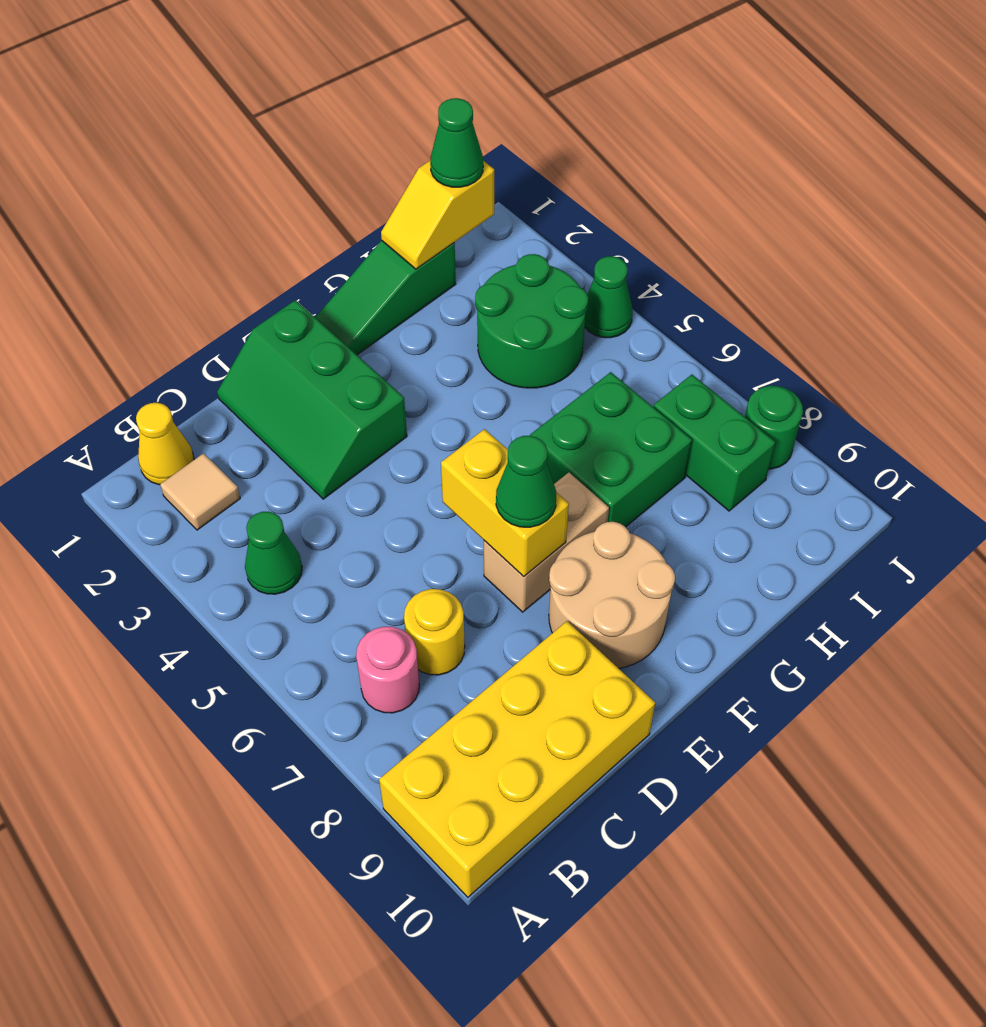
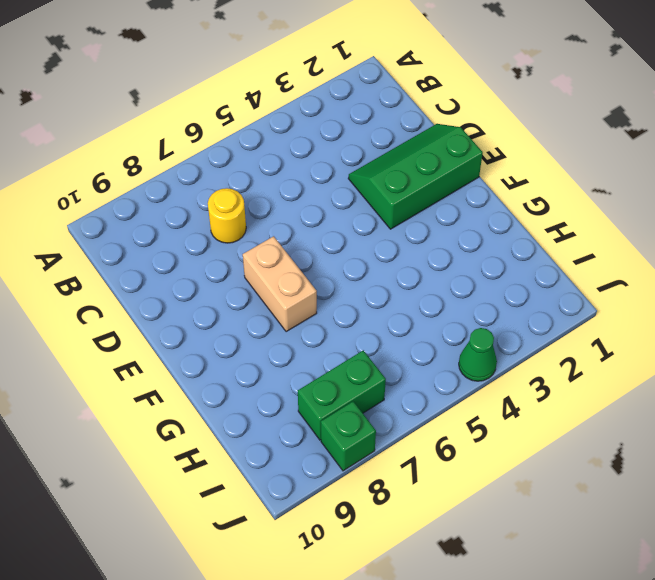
green 1x1 brick [321,401,376,471] -> green 1x1 round brick [745,386,803,469]
none -> yellow 2x4 brick [379,621,655,897]
none -> yellow 1x1 cone [136,403,194,485]
none -> tan 1x1 tile [160,453,240,530]

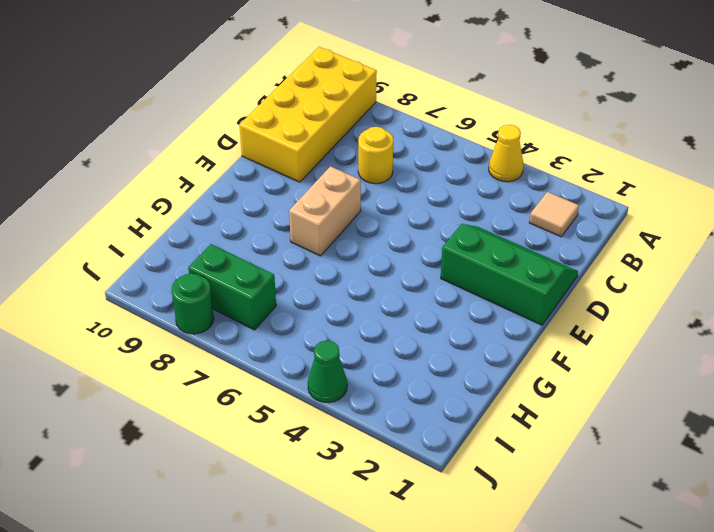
yellow 1x1 cone [489,125,523,182] -> yellow 1x1 cone moved to [136,403,194,485]
none -> green 1x1 cone [245,512,302,594]
none -> pink 1x1 round brick [356,627,419,713]
none -> tan 2x2 round brick [549,522,675,668]

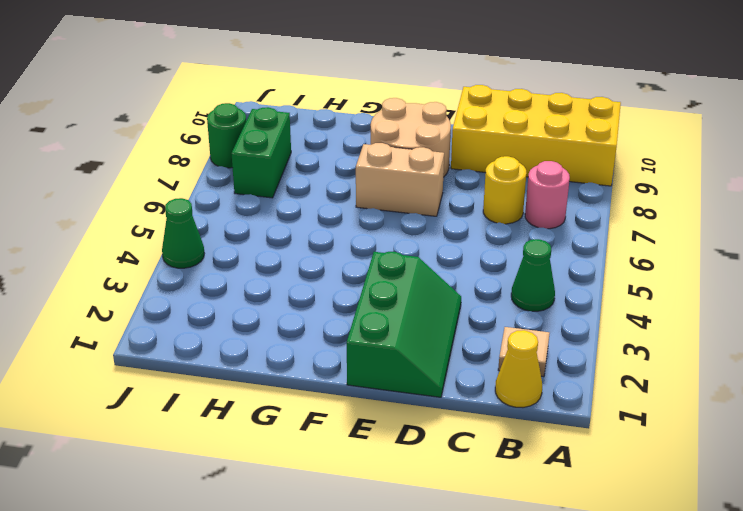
none -> green 1x3 slope [315,241,456,355]
none -> green 2x2 brick [530,372,692,527]
none -> green 2x2 round brick [475,254,588,388]

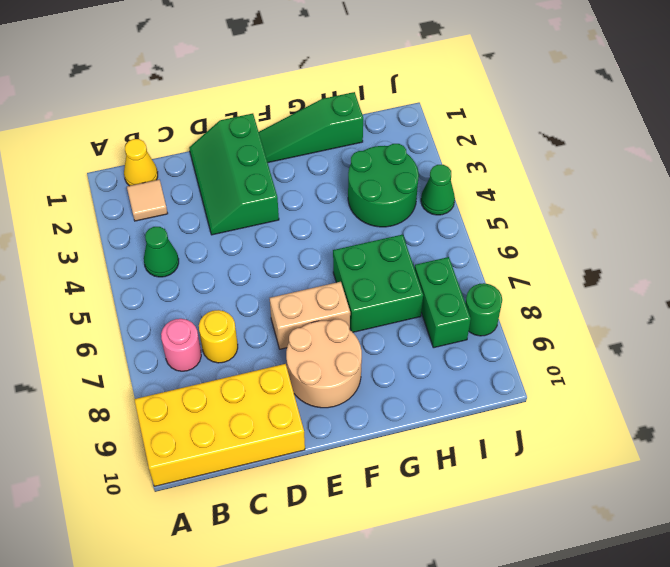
none -> yellow 1x2 brick [441,429,569,577]
none -> yellow 1x2 slope [381,160,494,269]
none -> green 1x1 cone [496,436,556,527]

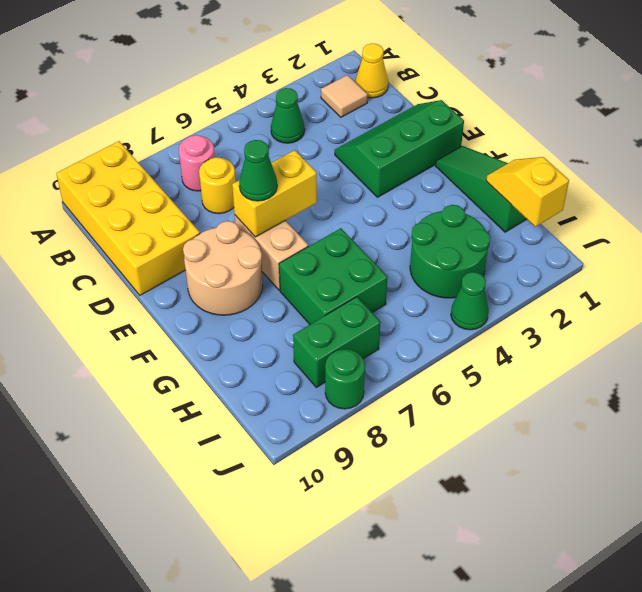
none -> green 1x1 cone [430,98,483,187]

